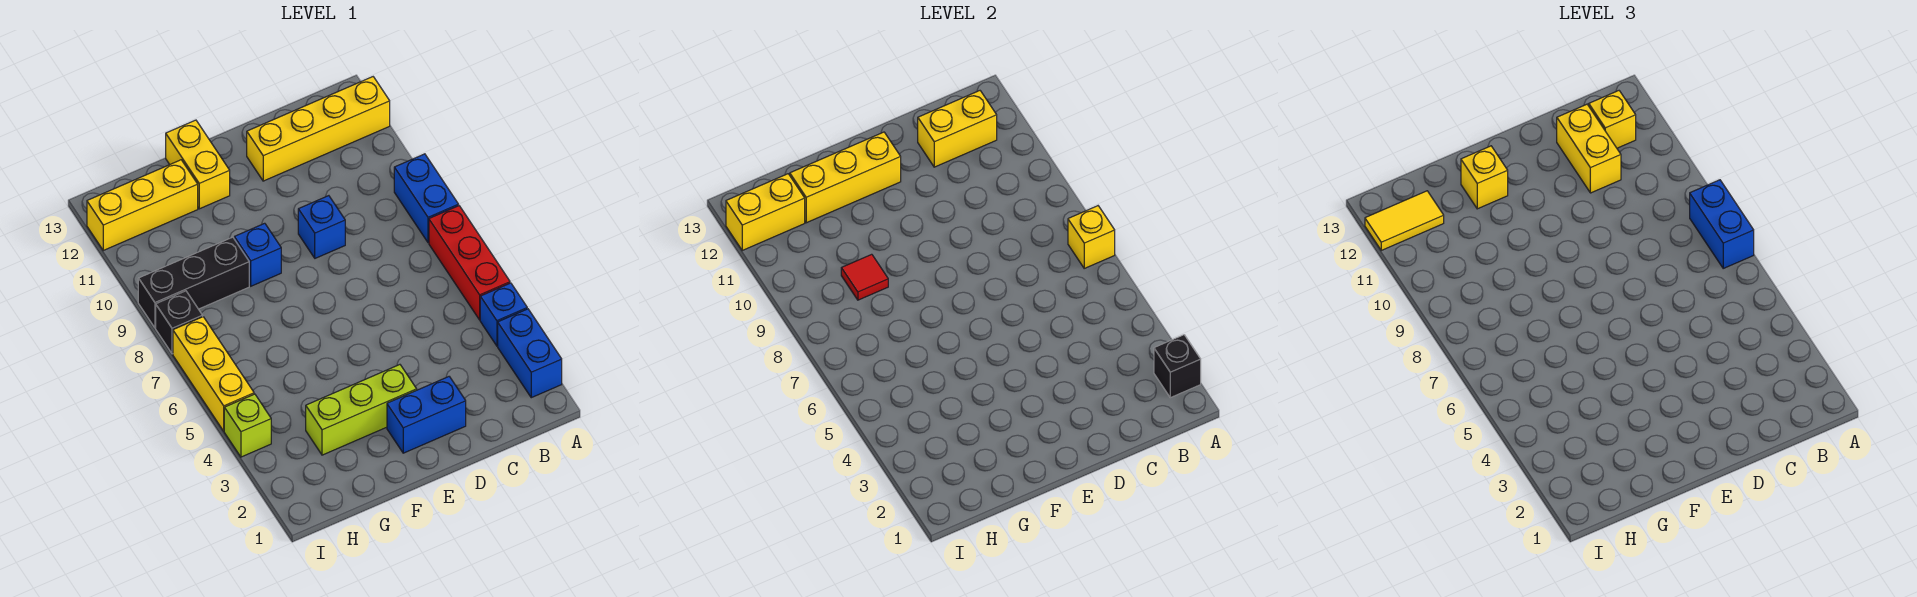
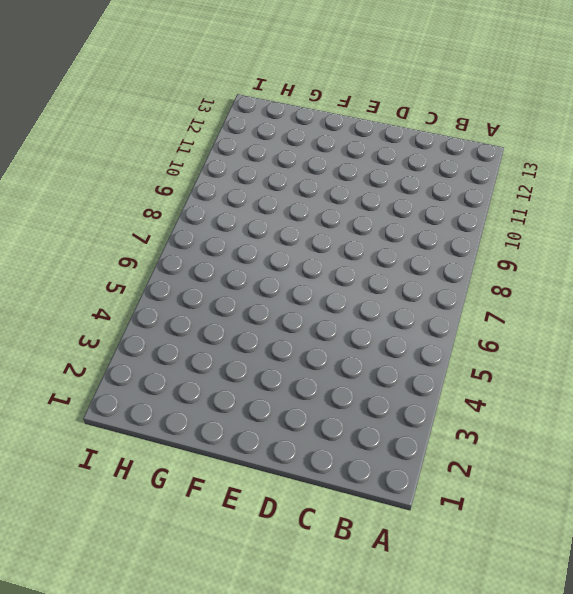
none -> blue 1x2 brick [498,309,562,398]
none -> blue 1x1 brick [480,283,527,346]
none -> red 1x3 brick [429,206,510,320]

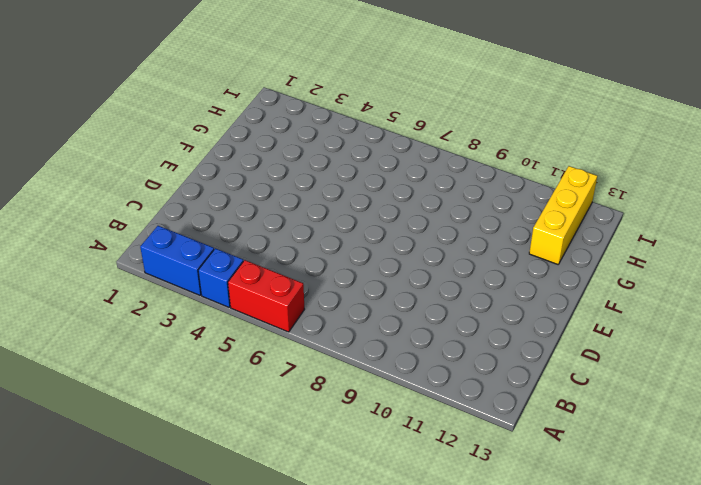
red 1x2 brick [228,260,305,332] -> red 1x3 brick [429,206,510,320]
none -> blue 1x2 brick [394,154,458,243]
none -> yellow 1x4 brick [247,77,390,181]
none -> blue 1x2 brick [387,377,466,453]

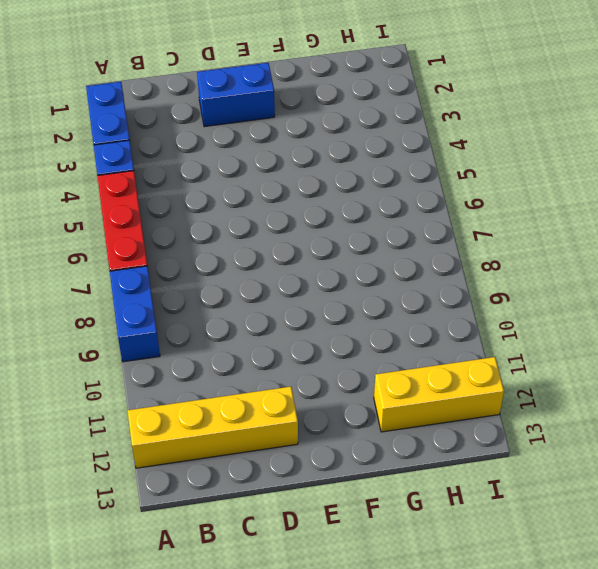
none -> blue 1x1 brick [298,196,345,258]
none -> lime 1x3 brick [306,365,417,455]
none -> blue 1x1 brick [234,223,281,286]

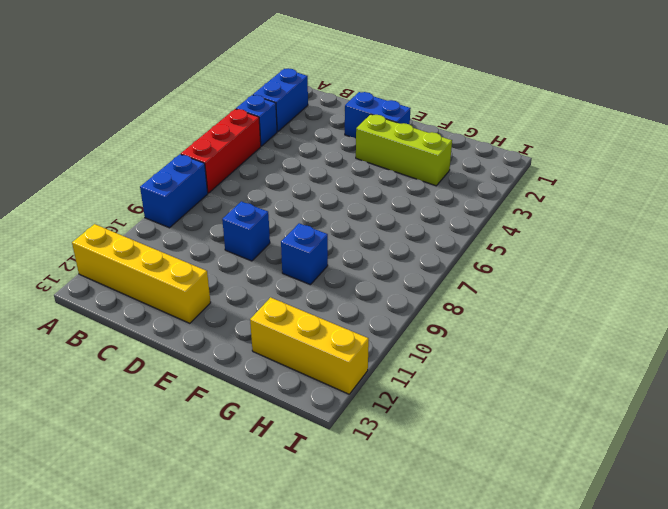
none -> yellow 1x2 brick [166,120,230,209]
none -> black 1x3 brick [138,237,249,328]
none -> lime 1x1 brick [224,394,271,457]

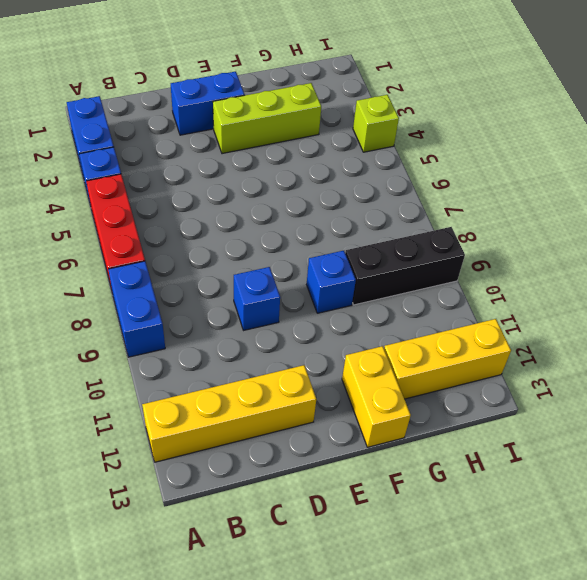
none -> yellow 1x3 brick [173,317,254,431]
none -> black 1x1 brick [156,291,203,354]
none -> black 1x1 brick [1154,335,1201,398]

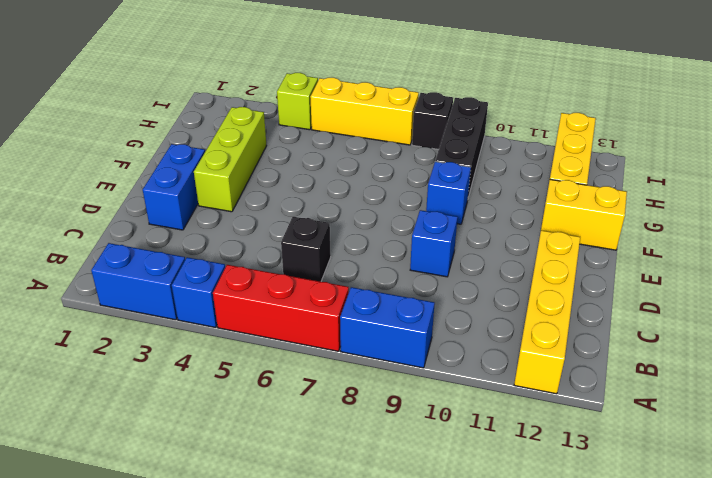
black 1x1 brick [281,217,331,282] -> black 1x1 brick moved to [1154,335,1201,398]
none -> yellow 1x1 brick [1068,206,1115,268]
none -> yellow 1x2 brick [918,91,997,167]
none -> yellow 1x3 brick [790,132,901,223]

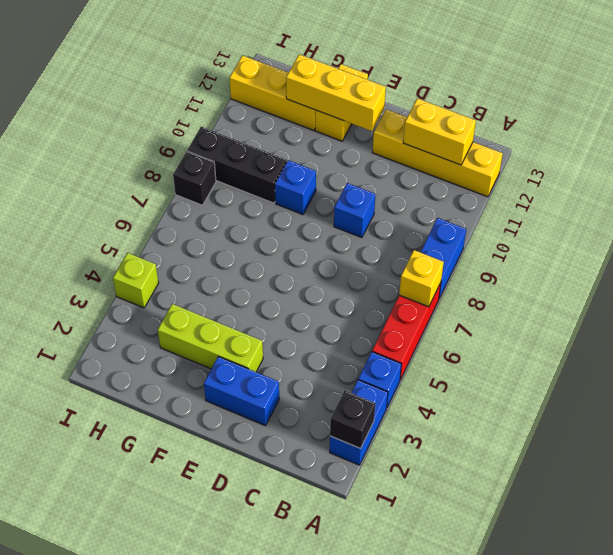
none -> yellow 1x3 brick [173,317,254,431]
none -> red 1x1 tile [841,254,888,300]
none -> yellow 1x2 brick [726,174,805,250]

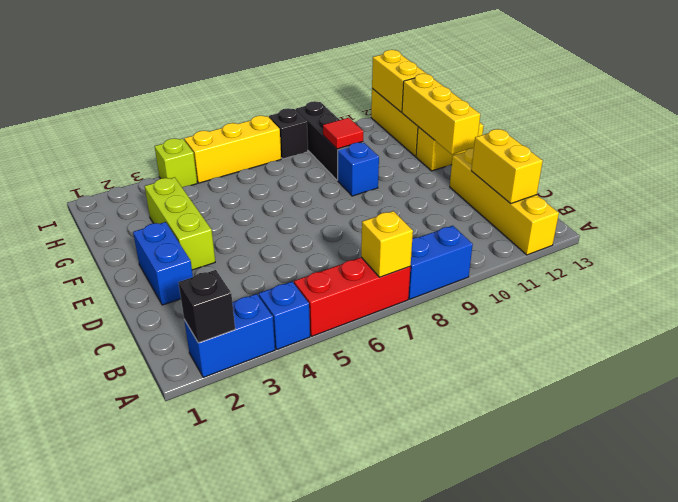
none -> blue 1x1 brick [298,196,345,258]
none -> blue 1x2 brick [1690,180,1754,268]
none -> yellow 1x1 brick [1589,91,1636,148]

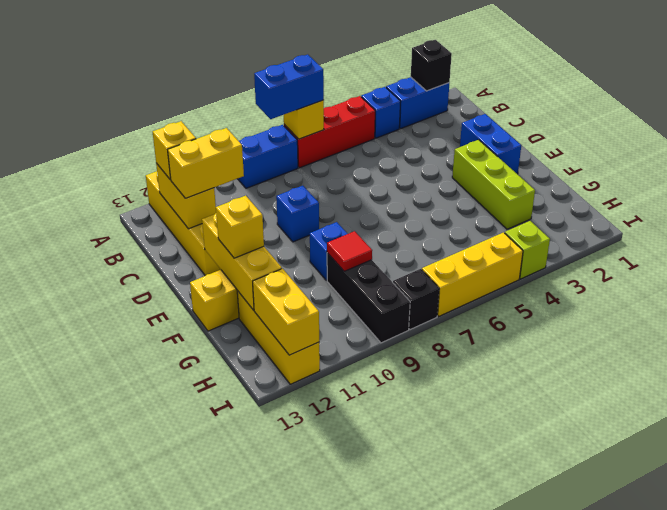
none -> yellow 1x2 tile [1365,191,1444,250]

